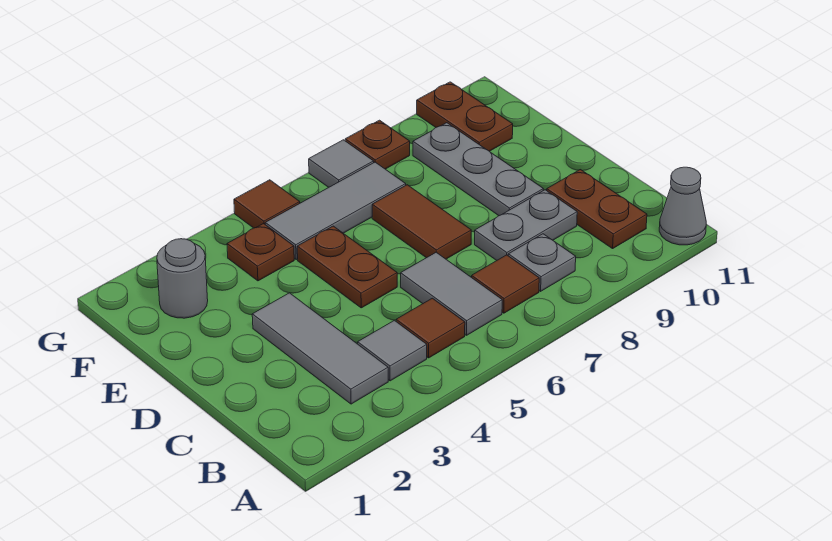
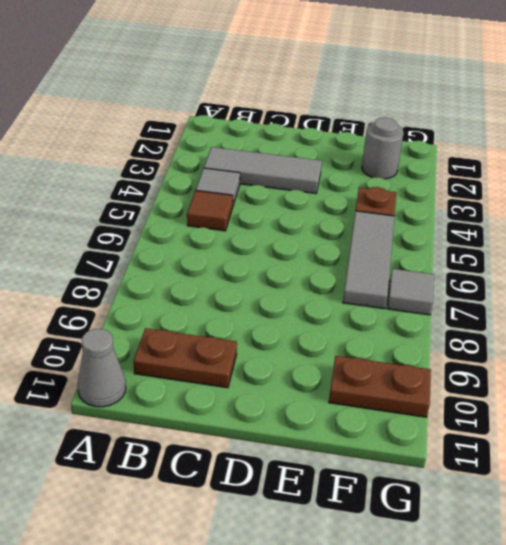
none -> grey 1x2 tile [401,252,502,335]
none -> brown 1x1 tile [472,255,539,313]
none -> grey 1x1 plate [508,234,576,291]

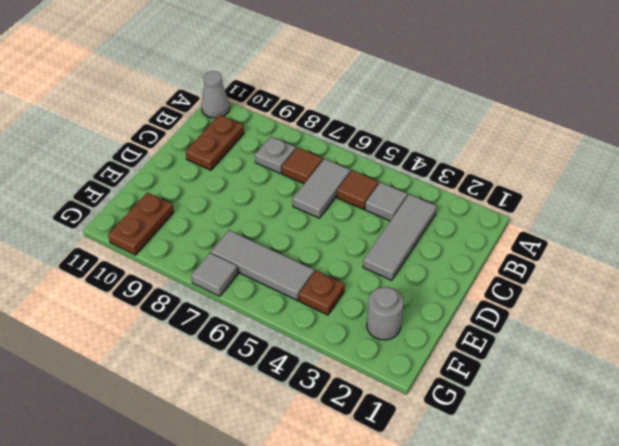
none -> grey 1x2 plate [475,190,577,260]
none -> brown 1x2 plate [297,226,397,308]
none -> brown 1x2 tile [372,185,471,259]

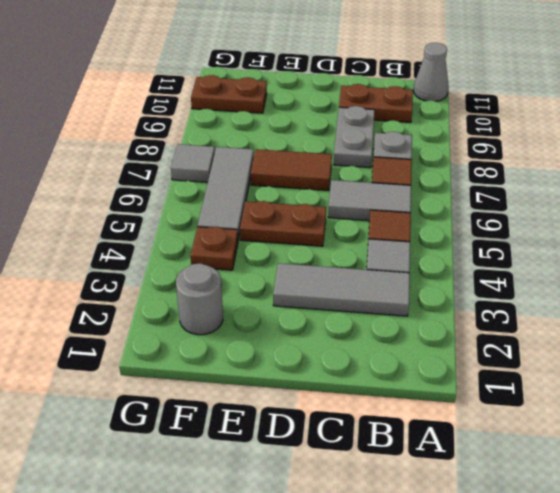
none -> grey 1x3 plate [413,123,543,216]
none -> brown 1x1 tile [234,180,300,228]
none -> brown 1x1 plate [345,120,410,169]

